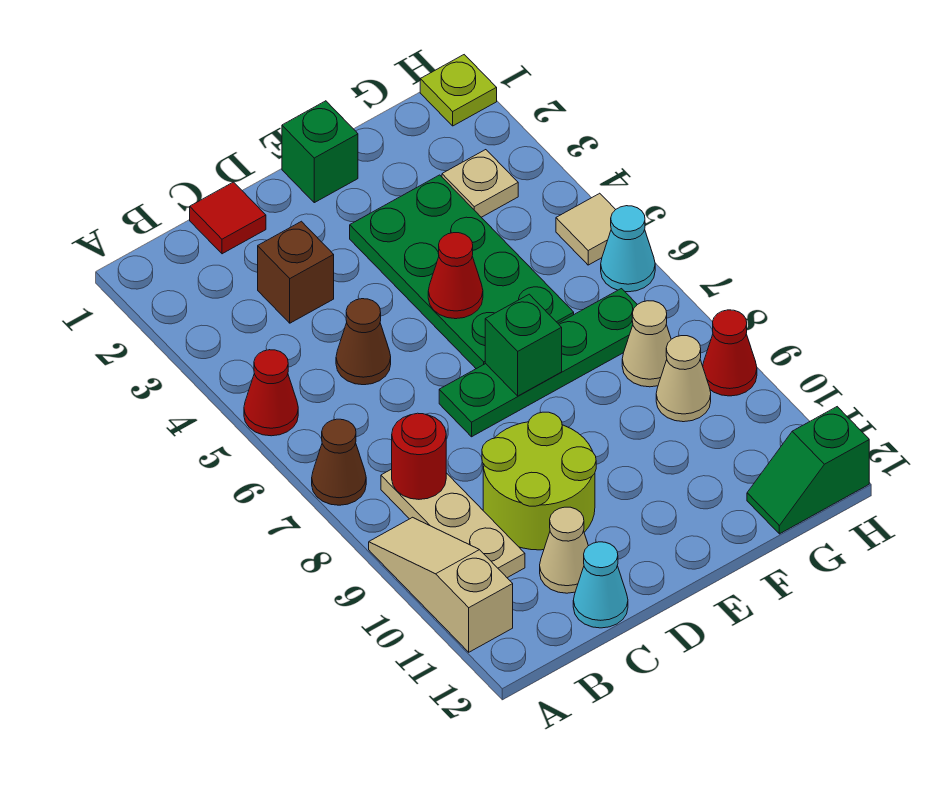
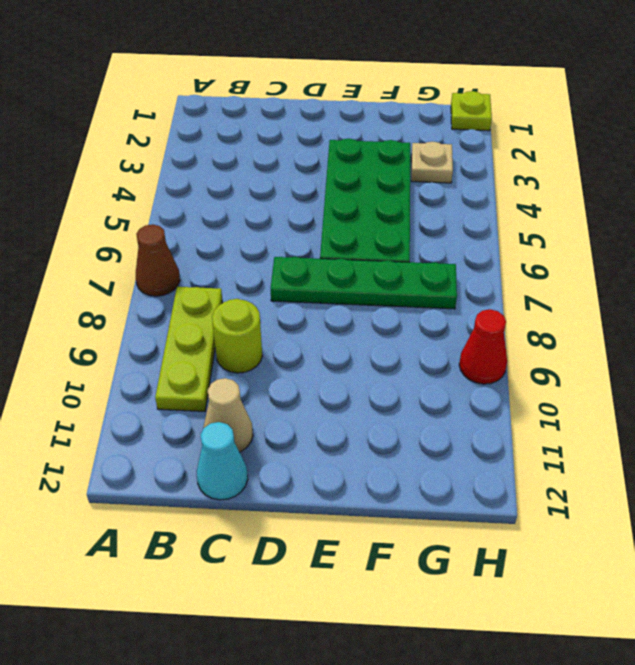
lime 1x3 plate [155,287,222,411] -> tan 1x3 plate [381,469,525,578]
lime 1x1 round brick [212,299,262,373] -> lime 2x2 round brick [482,412,596,550]
none -> red 1x1 cone [244,350,298,436]
none -> tan 1x3 slope [369,517,513,652]
none -> red 1x1 tile [190,182,266,254]

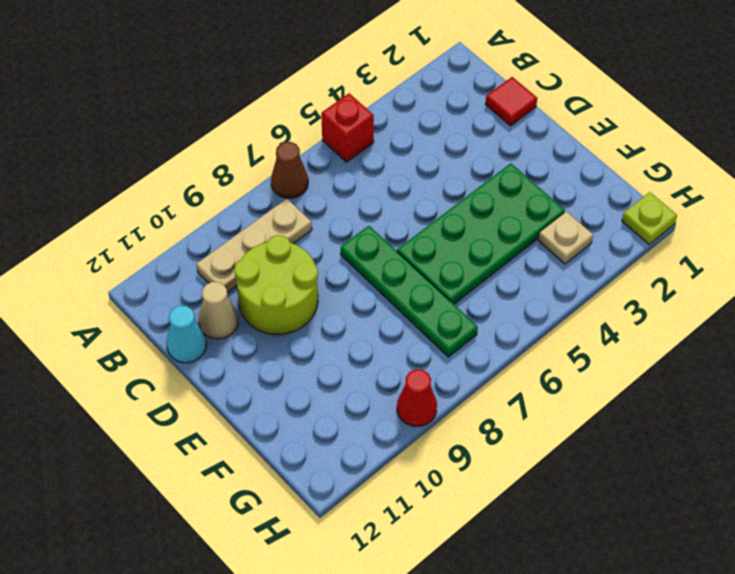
red 1x1 brick [321,93,374,162] -> red 1x1 cone [244,350,298,436]
none -> tan 1x3 slope [369,517,513,652]
none -> brown 1x1 brick [258,221,334,323]
none -> brown 1x1 cone [336,299,391,385]

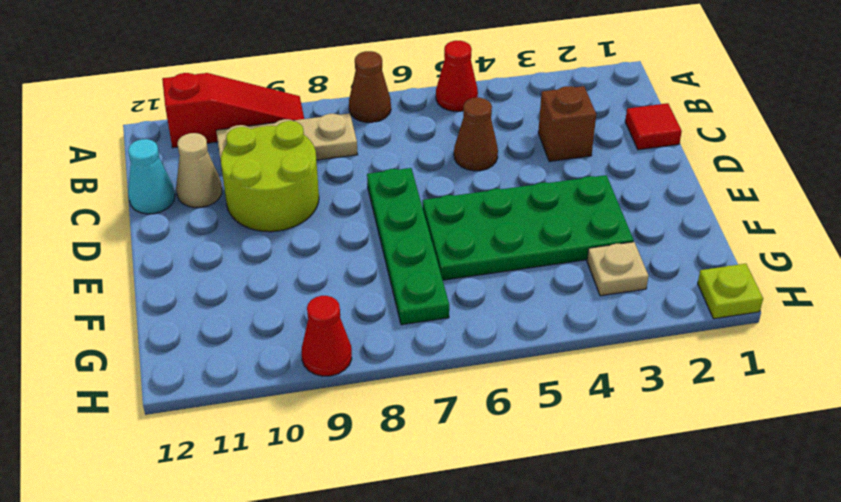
red 1x3 slope [162,73,304,148] -> tan 1x3 slope [369,517,513,652]
none -> green 1x1 brick [282,101,358,203]
none -> tan 1x1 cone [622,301,671,387]
none -> tan 1x1 cone [656,336,711,422]

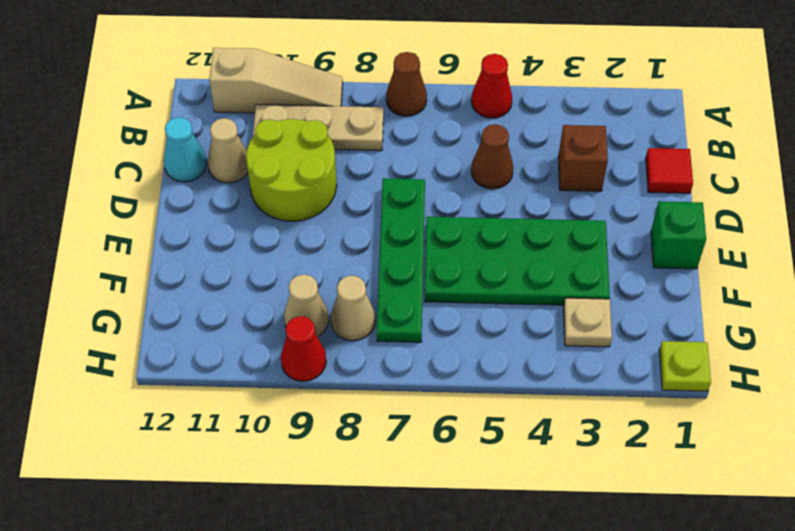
none -> green 1x2 slope [747,407,869,534]
none -> tan 1x1 tile [556,193,616,265]
none -> cyan 1x1 cone [601,206,655,292]

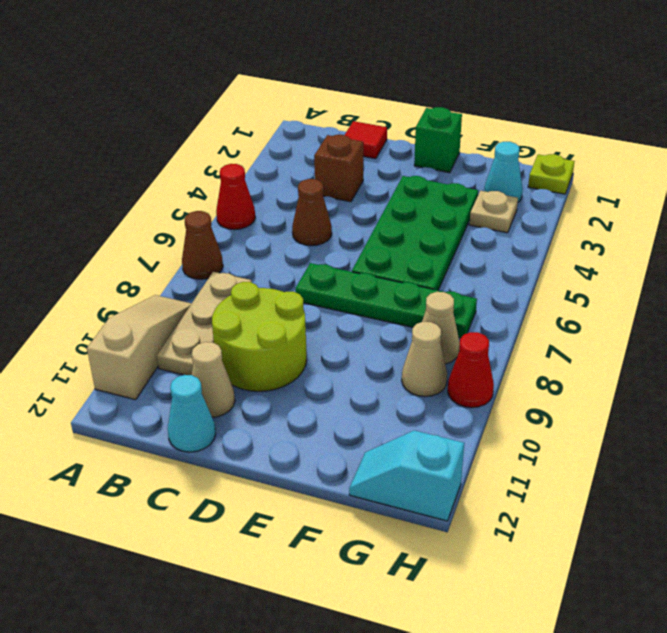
cyan 1x1 cone [484,142,523,202] -> cyan 1x1 cone moved to [601,206,655,292]
cyan 1x2 slope [349,430,464,521] -> green 1x2 slope [747,407,869,534]
none -> tan 1x1 tile [556,193,616,265]
none -> red 1x1 round brick [392,413,446,499]
none -> red 1x1 cone [428,233,483,319]

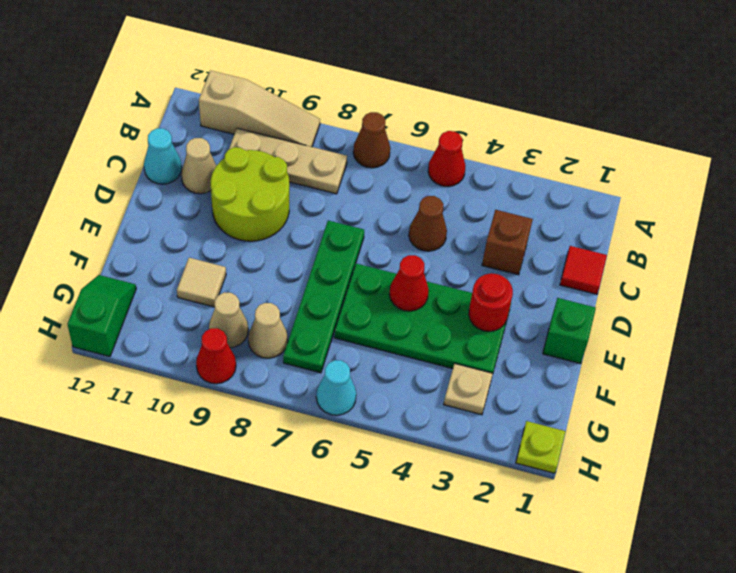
red 1x1 round brick [469,273,513,332] -> red 1x1 round brick moved to [392,413,446,499]
tan 1x1 tile [177,258,226,307] -> tan 1x1 tile moved to [556,193,616,265]
none -> green 1x1 brick [485,294,562,396]

